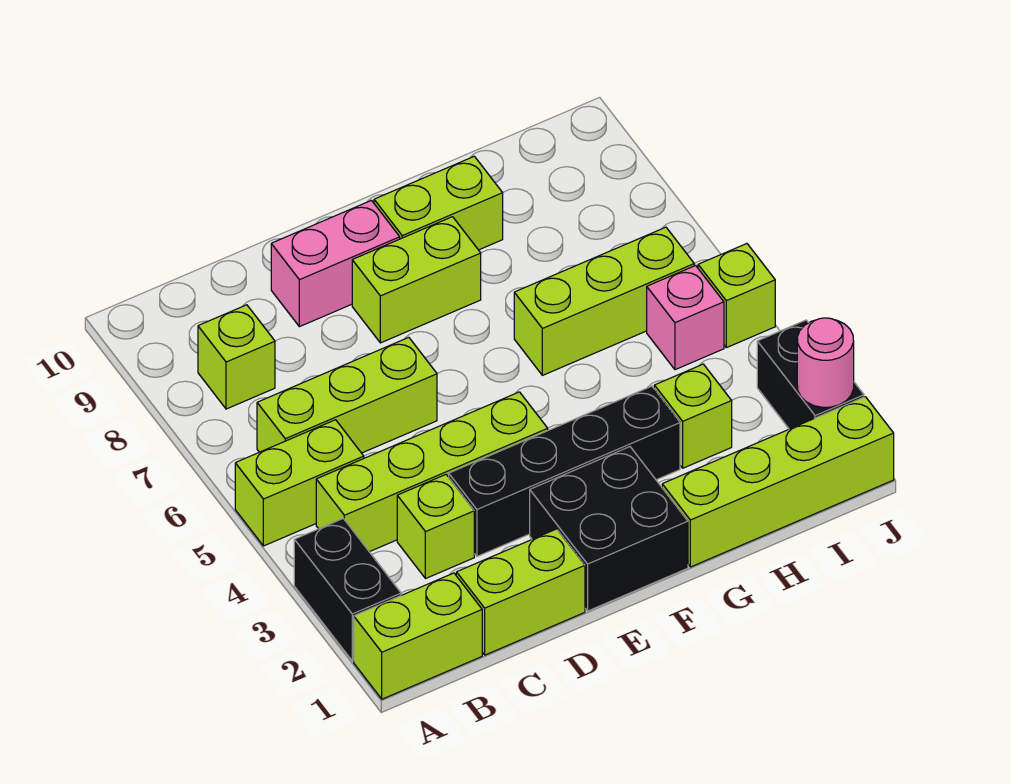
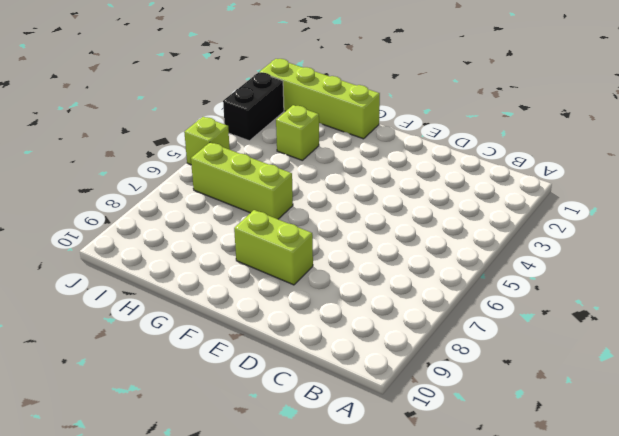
none -> lime 1x2 brick [354,573,482,699]
none -> black 1x2 brick [294,519,401,661]
none -> lime 1x2 brick [235,420,364,546]

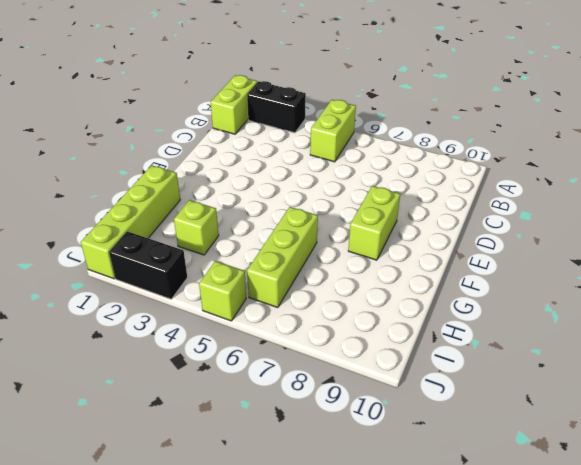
none -> lime 1x4 brick [316,392,548,552]
none -> lime 1x3 brick [257,337,437,453]
none -> lime 1x1 brick [198,305,275,409]

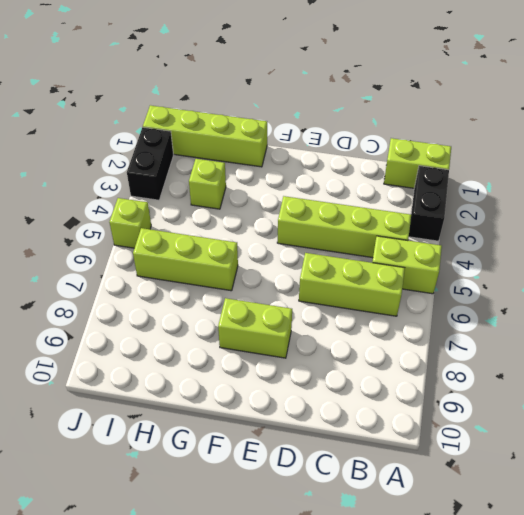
none -> lime 1x1 brick [198,305,275,409]
none -> lime 1x2 brick [456,529,585,655]
none -> lime 1x1 brick [397,475,474,579]

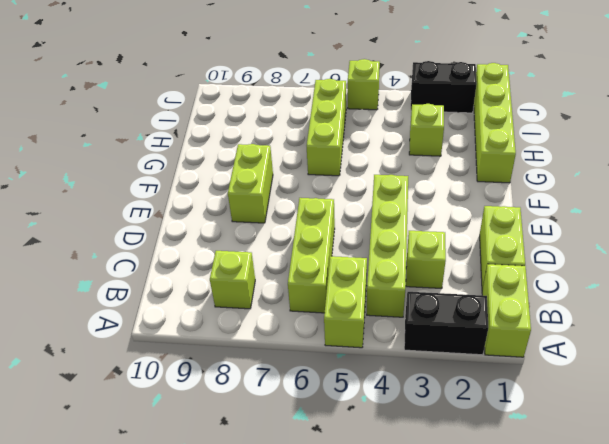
none -> black 1x4 brick [449,386,680,556]
none -> pink 1x2 brick [271,200,400,327]
none -> black 2x2 brick [530,447,688,611]

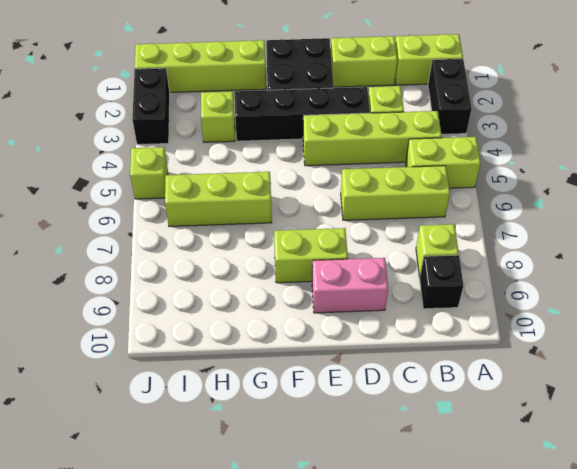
black 1x1 brick [420,255,463,309] -> none
none -> lime 1x2 brick [374,156,503,250]
none -> pink 1x1 brick [647,266,724,370]
none -> pink 1x1 round brick [797,318,854,407]

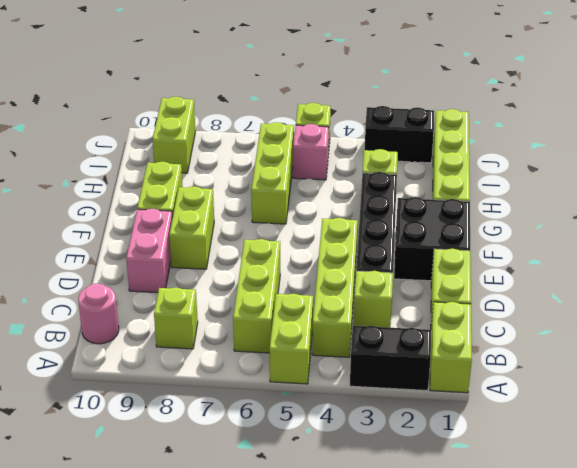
pink 1x1 round brick [78,283,119,344] -> pink 1x1 round brick moved to [797,318,854,407]
lime 1x2 brick [153,97,196,173] -> none

